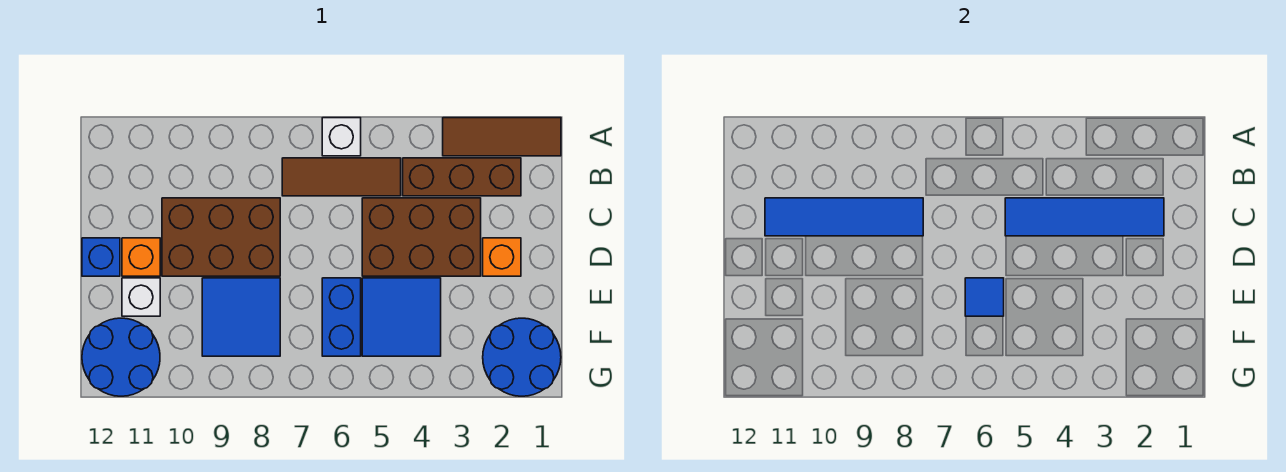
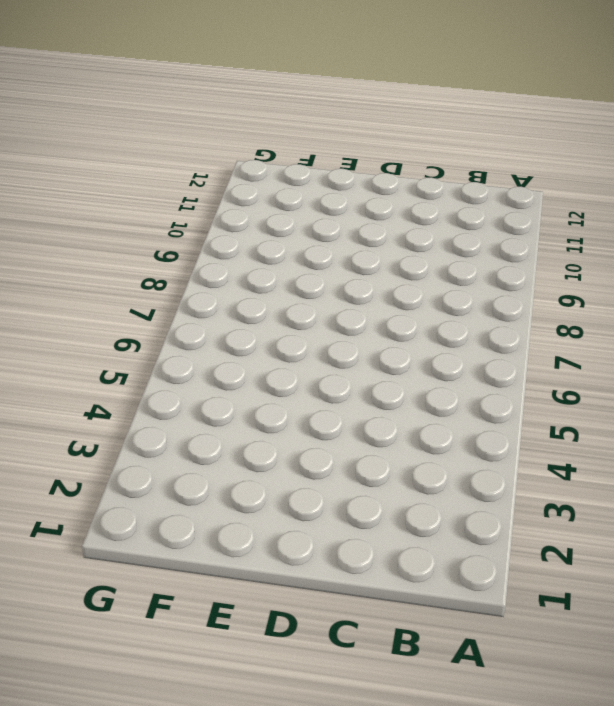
none -> brown 1x3 tile [443,118,561,156]
none -> white 1x1 brick [322,118,361,156]
none -> brown 1x3 brick [403,158,521,196]

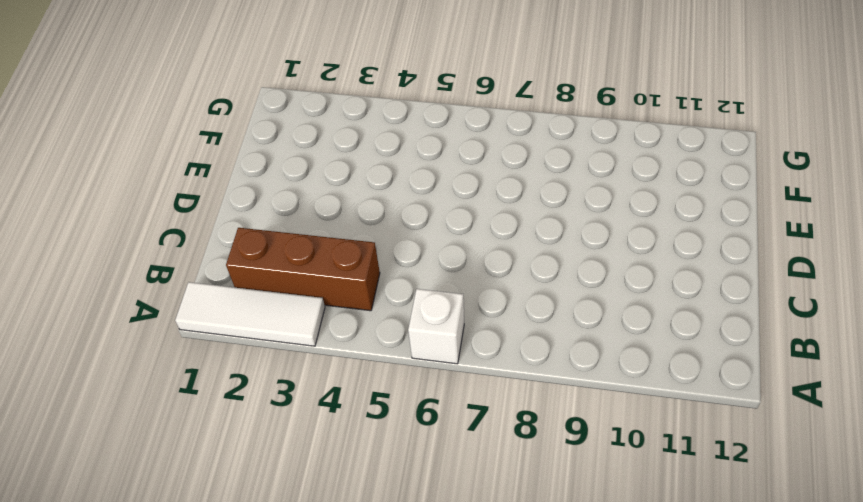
white 1x3 tile [175,282,325,346] -> brown 1x3 tile [443,118,561,156]
none -> brown 1x3 tile [282,158,401,196]
none -> brown 2x3 brick [362,198,481,276]
none -> brown 2x3 brick [162,198,280,276]

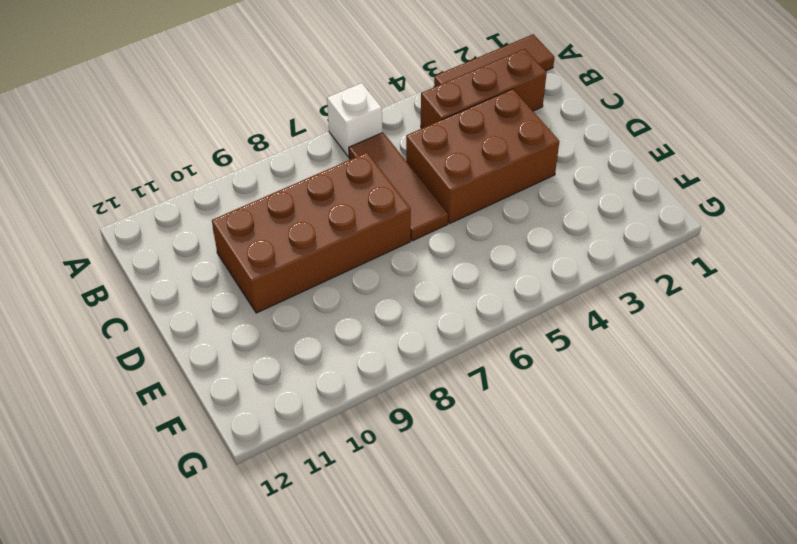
brown 1x3 tile [349,132,448,241] -> brown 1x3 tile turned to [282,158,401,196]
brown 2x4 brick [212,153,411,313] -> brown 2x3 brick [162,198,280,276]
none -> orange 1x1 brick [483,238,521,276]
none -> orange 1x1 brick [122,238,160,276]
none -> blue 1x1 brick [82,238,120,276]

